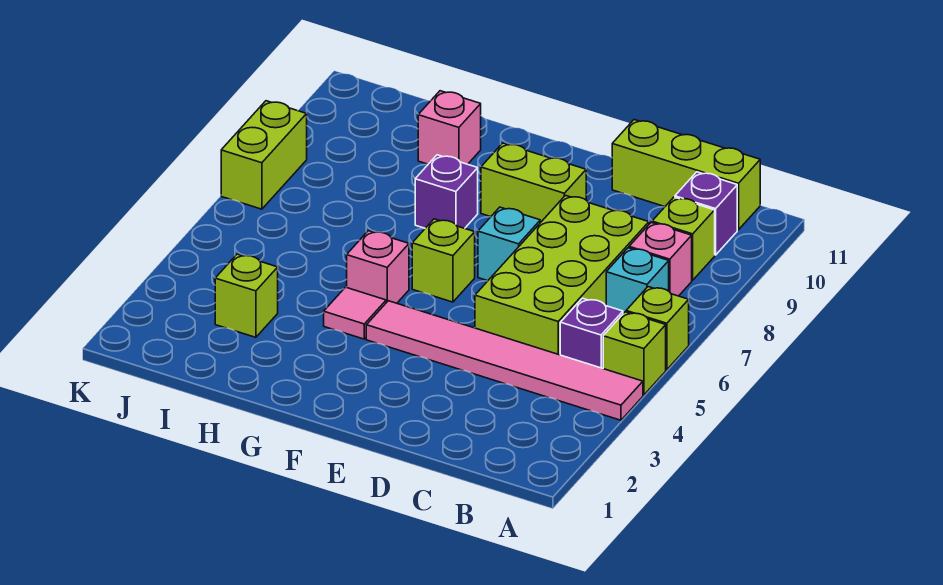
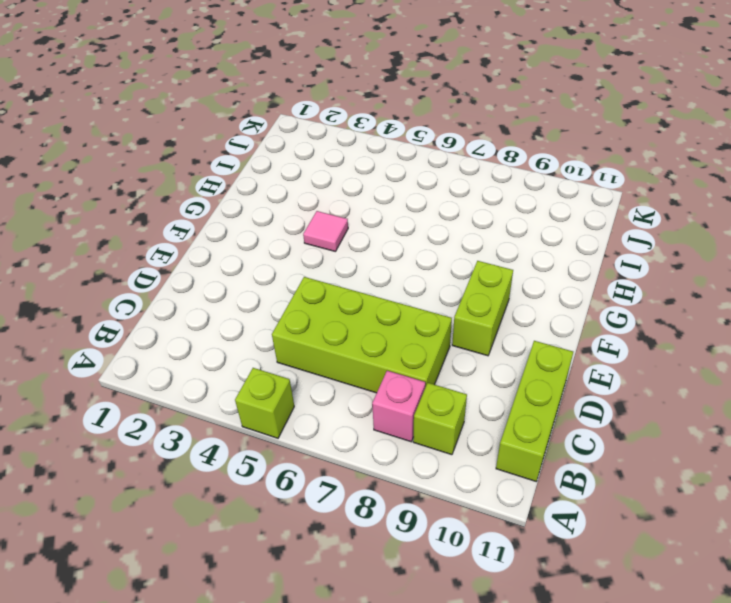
none -> pink 1x6 tile [366,301,643,420]
none -> lime 1x1 brick [626,287,689,370]
none -> purple 1x1 brick [560,298,623,368]

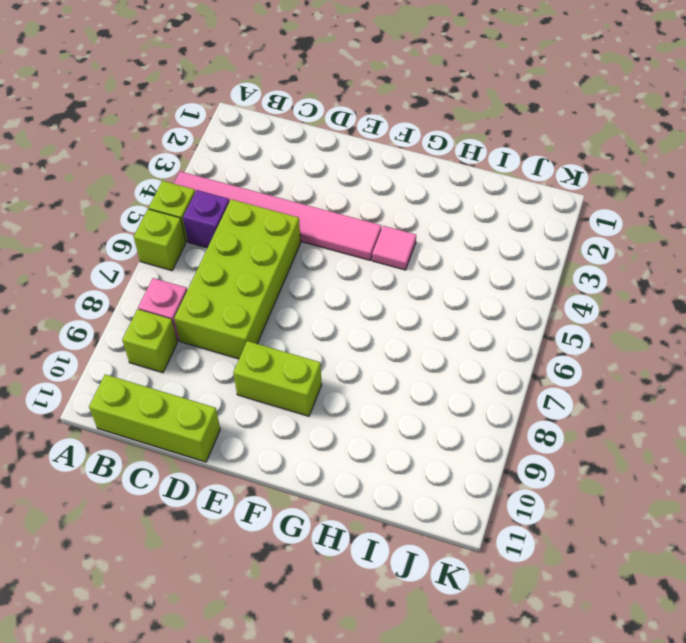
none -> cyan 1x1 brick [606,248,669,313]
none -> purple 1x1 brick [675,172,737,255]
none -> cyan 1x1 brick [478,207,540,281]

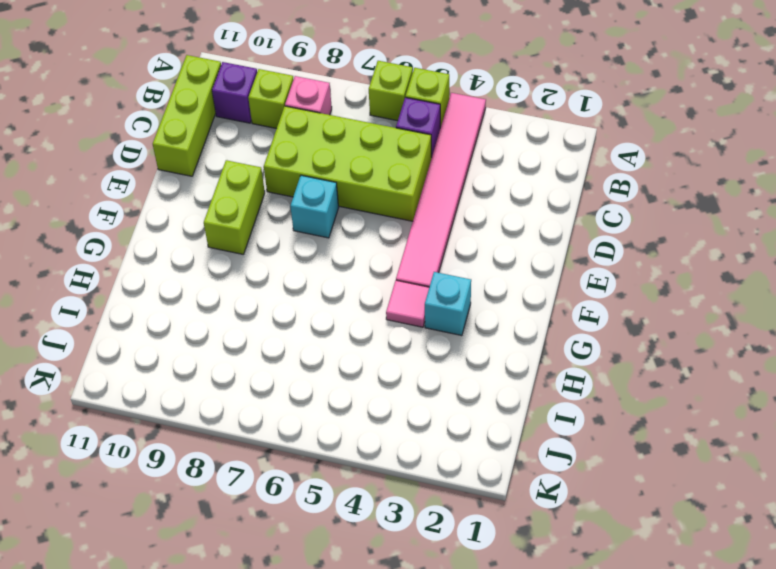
cyan 1x1 brick [425,272,471,336] -> cyan 1x1 brick moved to [606,248,669,313]
none -> lime 1x1 brick [412,219,475,302]
none -> pink 1x1 brick [347,231,409,303]
none -> purple 1x1 brick [415,155,478,228]

